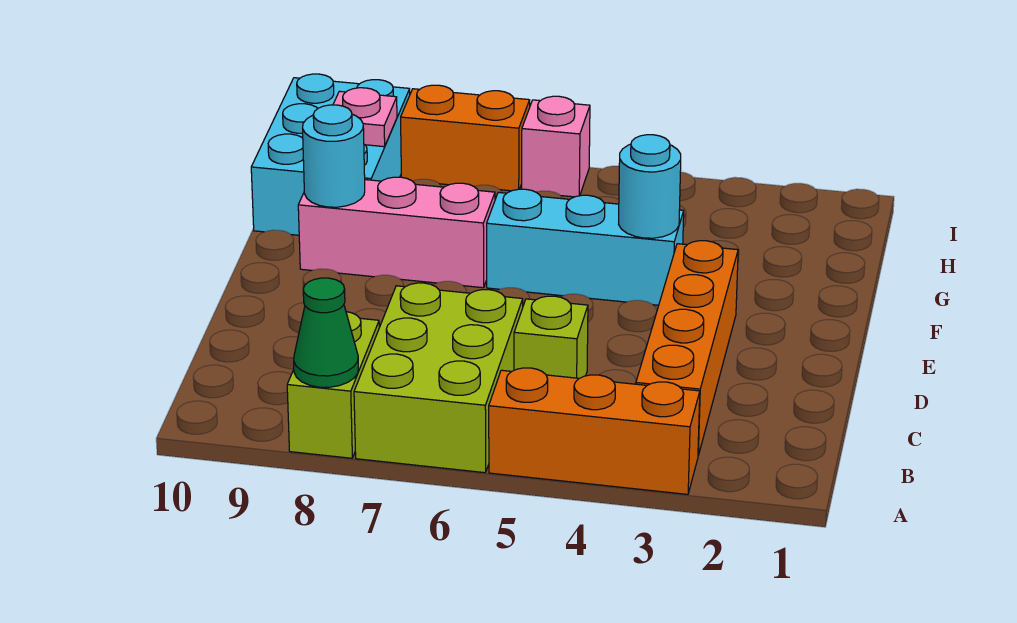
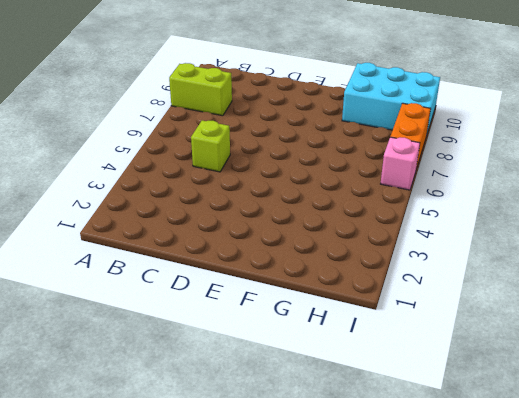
none -> orange 1x3 brick [489,368,700,494]
none -> lime 2x3 brick [354,283,523,473]
none -> orange 1x4 brick [636,241,738,455]

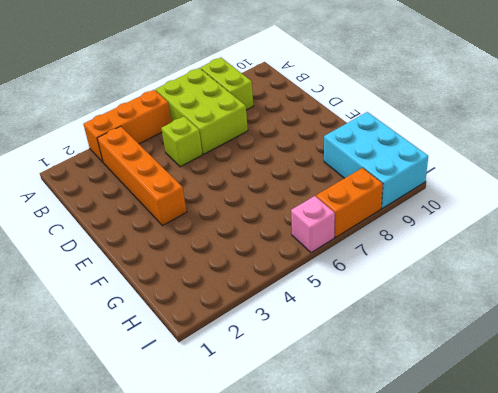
none -> cyan 1x3 brick [487,189,684,305]
none -> pink 1x3 brick [298,177,495,288]
none -> green 1x1 cone [294,278,358,387]

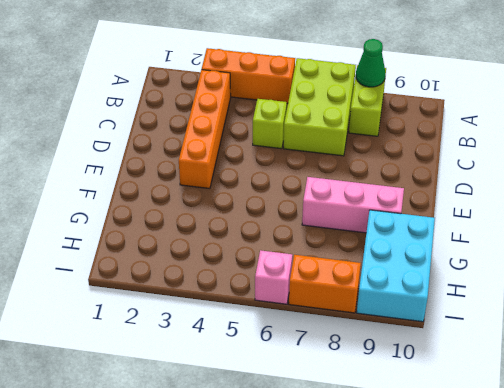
none -> cyan 1x3 brick [487,189,684,305]
none -> cyan 1x1 round brick [619,135,681,238]
none -> cyan 1x1 round brick [303,105,365,207]

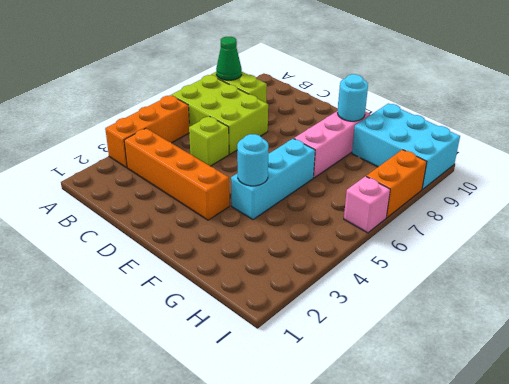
none -> pink 1x1 plate [333,88,397,147]

